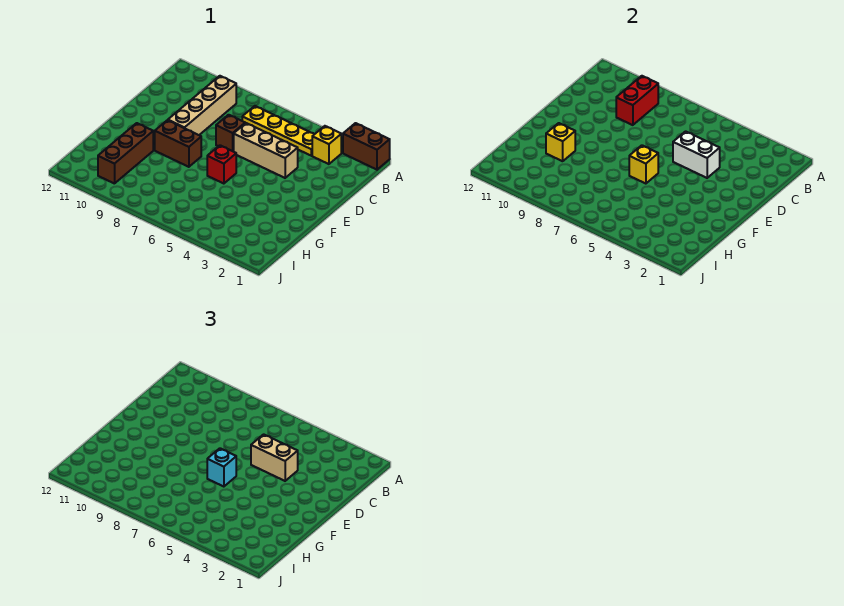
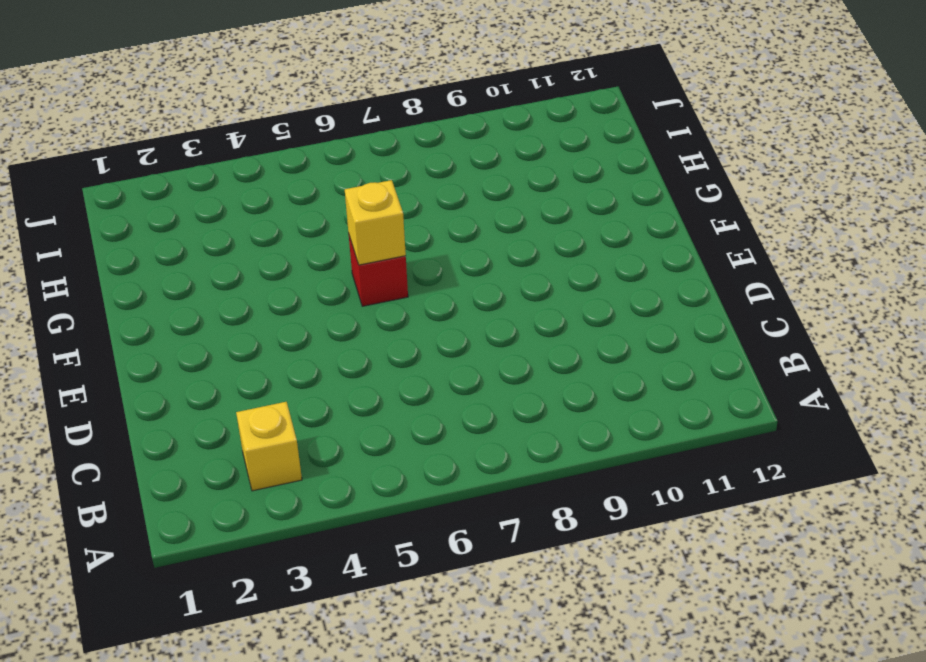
none -> brown 1x2 brick [343,123,390,170]
none -> yellow 1x4 plate [242,106,314,156]
none -> tan 1x4 brick [168,76,236,135]

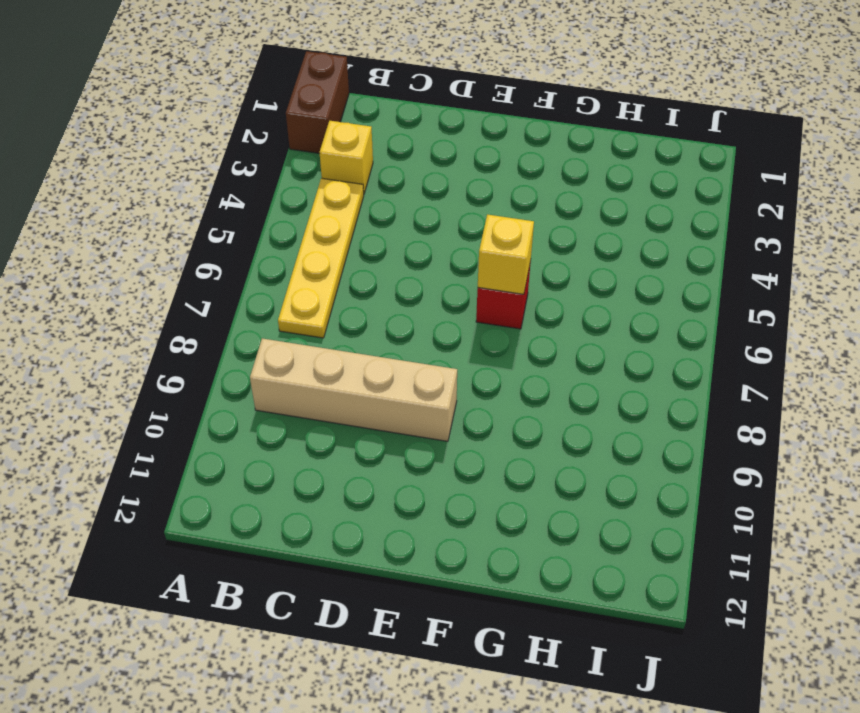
none -> tan 1x3 brick [234,123,298,178]
none -> brown 1x1 brick [216,115,245,152]
none -> brown 1x2 brick [155,120,201,167]

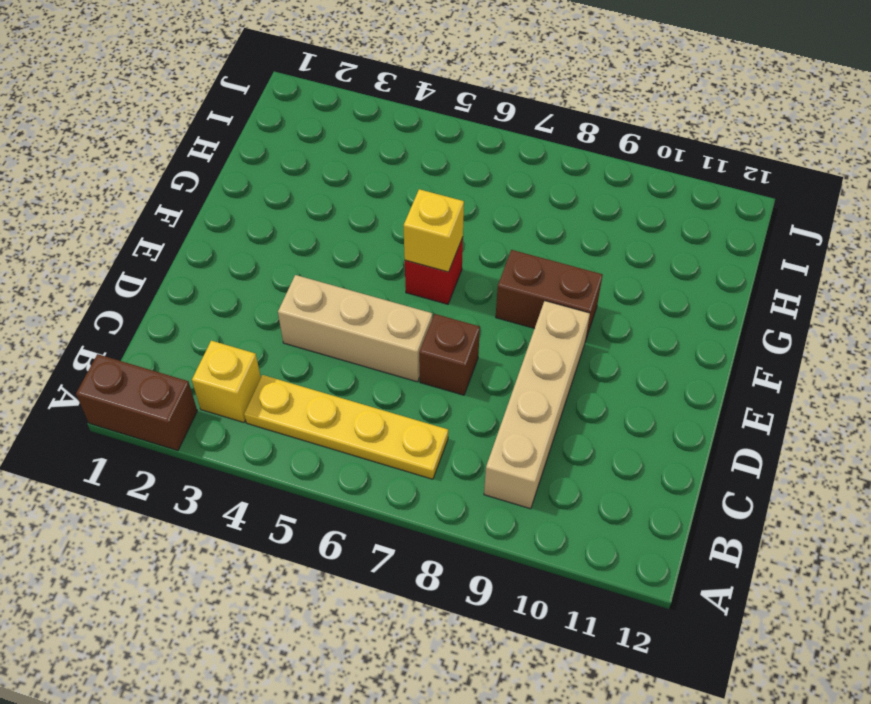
none -> brown 1x3 brick [98,123,153,184]
none -> red 1x2 brick [616,76,658,125]
none -> white 1x2 brick [673,131,720,178]

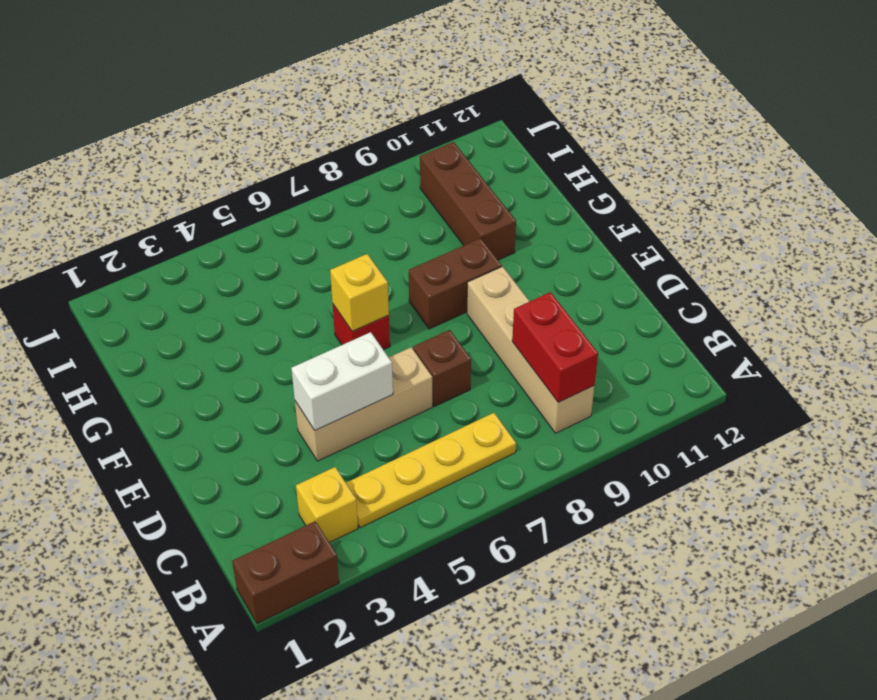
none -> yellow 1x1 brick [546,123,575,161]
none -> tan 1x2 brick [251,434,298,481]
none -> cyan 1x1 brick [207,448,236,487]

